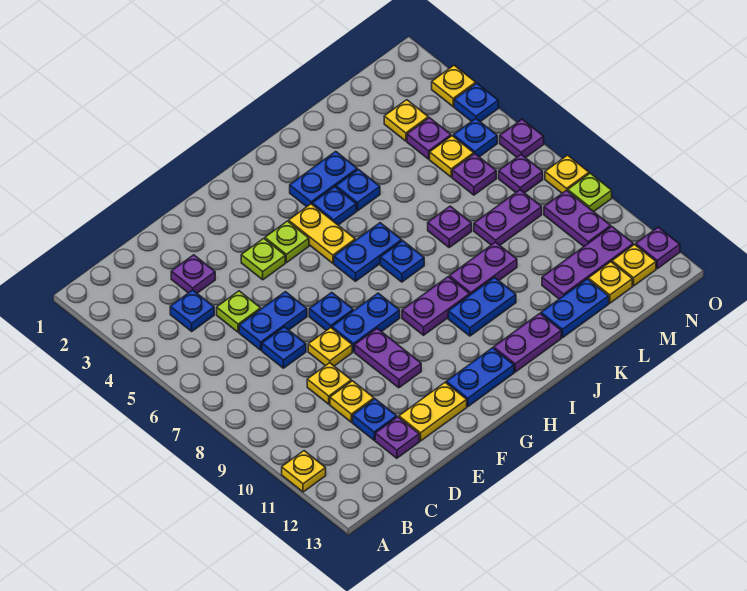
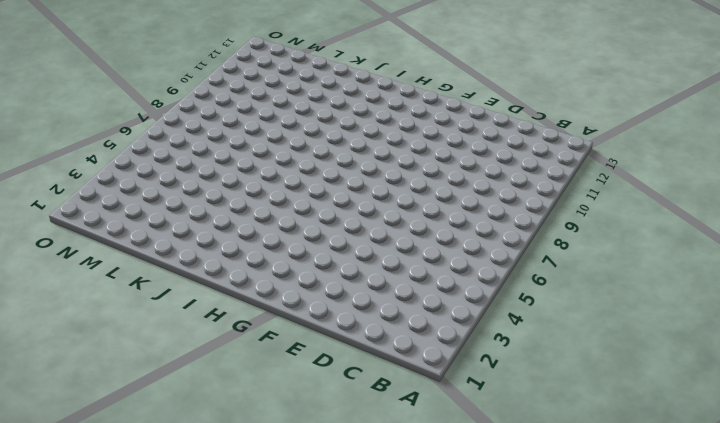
none -> yellow 1x1 plate [282,451,326,492]
none -> blue 1x1 plate [170,290,214,331]
none -> purple 1x1 plate [171,255,215,293]
none -> lime 1x1 plate [217,291,261,332]

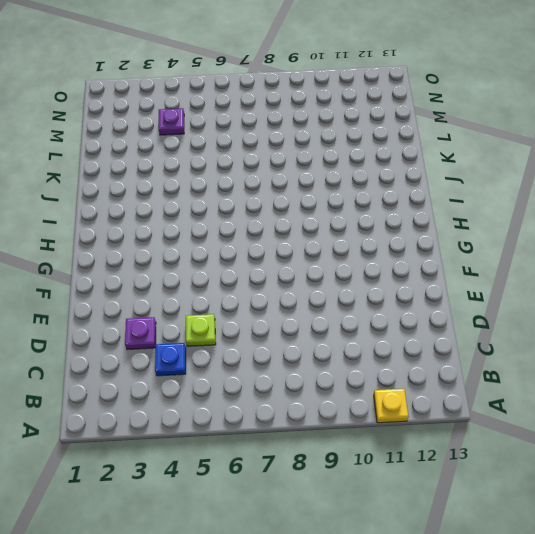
none -> blue 1x2 plate [239,292,307,350]
none -> blue 1x1 plate [262,327,306,368]
none -> yellow 1x1 plate [307,363,351,404]
none -> yellow 1x1 plate [330,381,374,422]

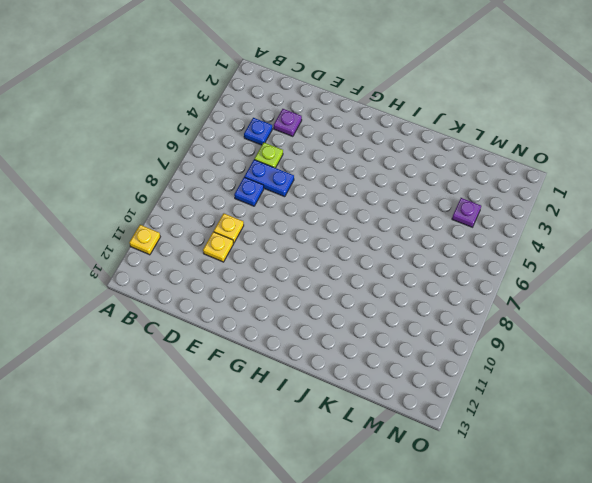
none -> blue 1x1 plate [353,399,397,440]
none -> purple 1x1 plate [375,417,419,458]
none -> yellow 1x1 plate [308,328,352,366]
none -> yellow 1x2 plate [399,383,467,441]

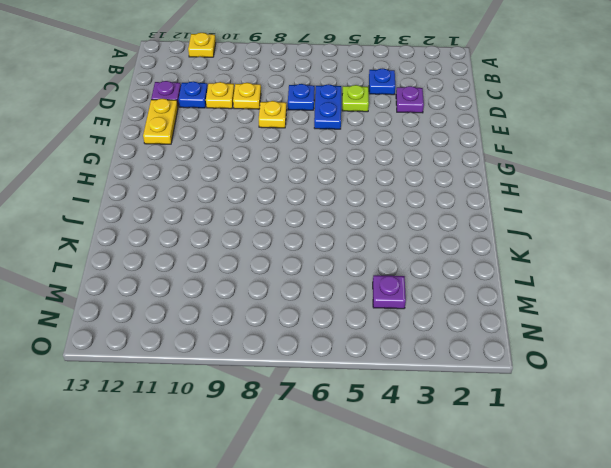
none -> lime 1x1 plate [241,238,285,280]
none -> blue 1x1 plate [309,292,353,331]
none -> blue 1x2 plate [332,293,400,352]
none -> purple 1x2 plate [355,329,421,388]

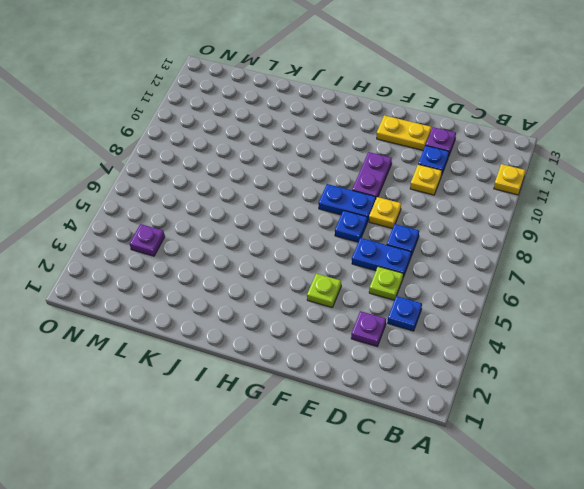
none -> yellow 1x1 plate [307,363,351,404]
none -> lime 1x1 plate [265,221,309,263]
none -> blue 1x2 plate [446,348,514,407]
none -> yellow 1x2 plate [289,204,355,263]

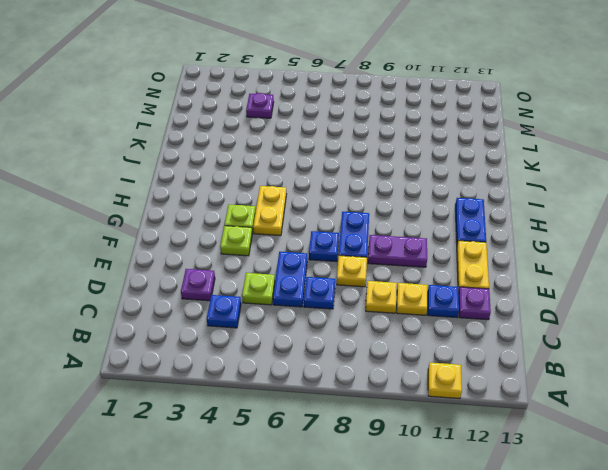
yellow 1x2 plate [253,186,287,236] -> yellow 1x2 plate turned to [289,204,355,263]
none -> blue 1x2 plate [334,223,402,281]
none -> purple 1x2 plate [402,277,470,335]
none -> blue 1x2 plate [290,151,357,207]
none -> blue 1x1 plate [312,187,356,225]

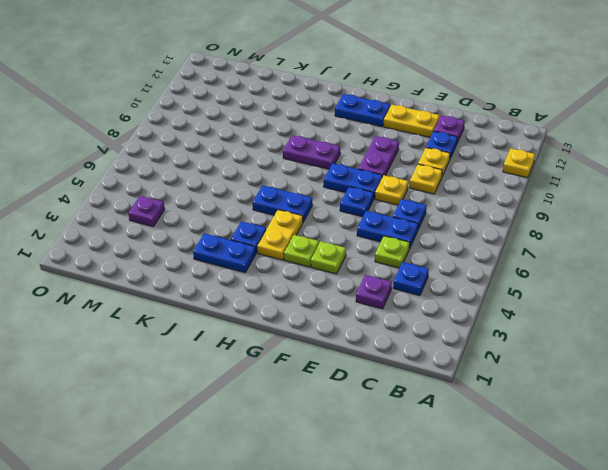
none -> blue 1x1 plate [380,241,424,282]
none -> blue 1x2 plate [448,278,516,336]
none -> purple 1x2 plate [494,314,561,372]
none -> blue 1x1 plate [336,169,380,211]

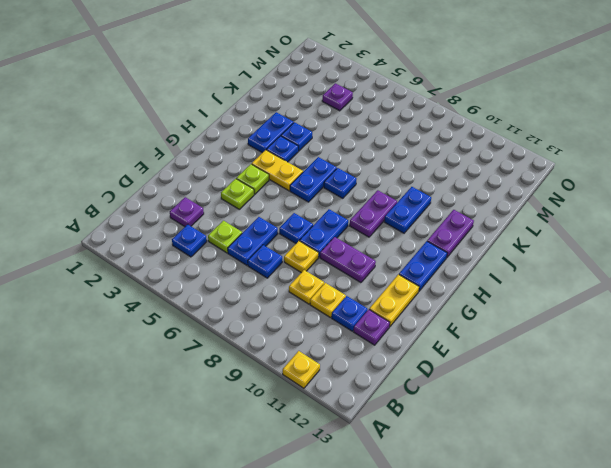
none -> purple 1x2 plate [449,242,517,295]
none -> purple 1x1 plate [428,206,472,247]
none -> blue 1x2 plate [541,279,609,338]
none -> purple 1x2 plate [474,190,542,245]

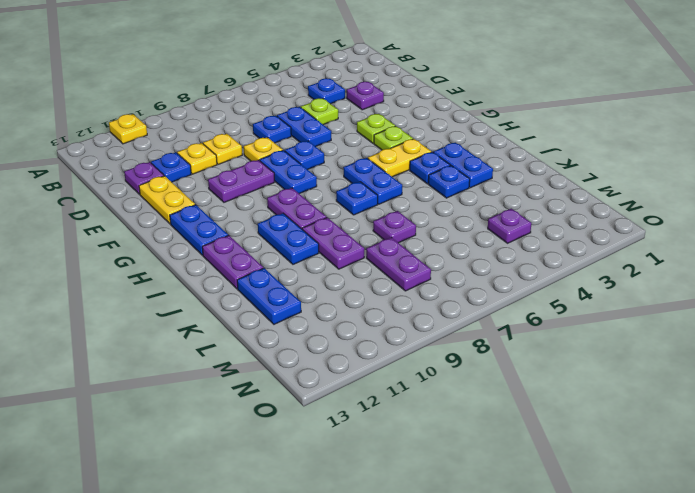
none -> purple 1x3 plate [542,227,633,299]
none -> yellow 1x1 plate [384,100,428,141]
none -> yellow 1x1 plate [430,136,474,177]
none -> purple 1x1 plate [452,154,496,195]

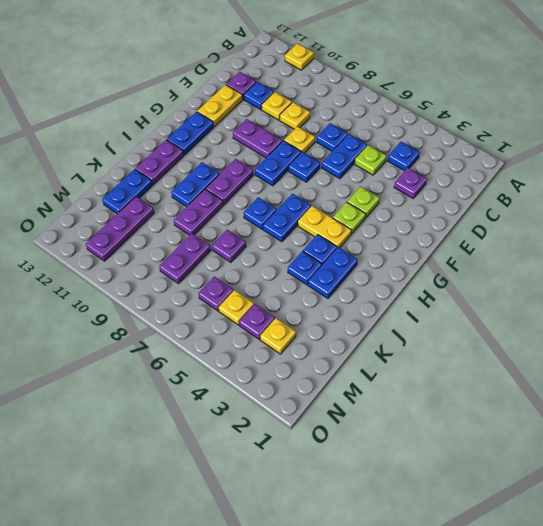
none -> yellow 1x1 plate [588,262,632,303]
none -> blue 1x1 plate [453,119,497,157]
none -> purple 1x1 plate [499,155,543,193]
none -> purple 1x2 plate [544,190,611,246]

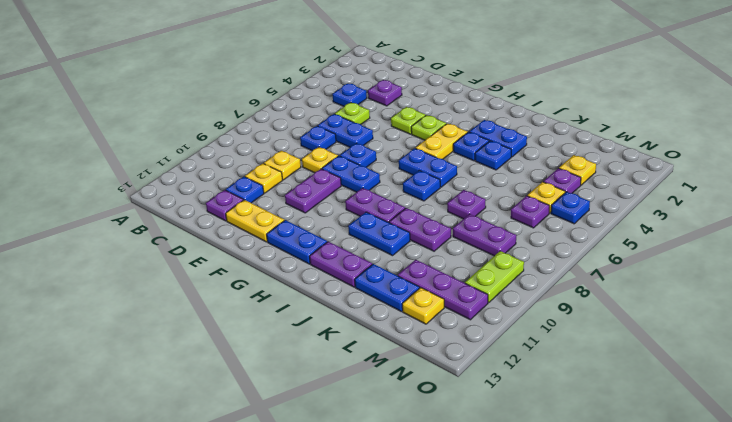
lime 1x2 plate [465,251,524,303] -> purple 1x2 plate [544,190,611,246]
none -> yellow 1x1 plate [282,451,326,492]
none -> purple 1x1 plate [499,155,543,193]
none -> yellow 1x1 plate [612,245,656,286]
none -> yellow 1x1 plate [432,65,476,107]

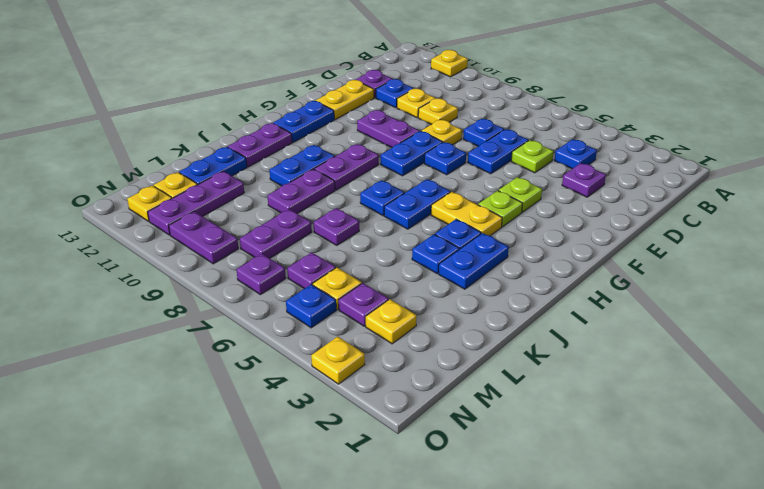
none -> blue 1x1 plate [454,83,498,122]
none -> purple 1x1 plate [500,119,544,158]
none -> yellow 1x1 plate [545,155,589,193]
none -> lime 1x1 plate [568,173,612,212]

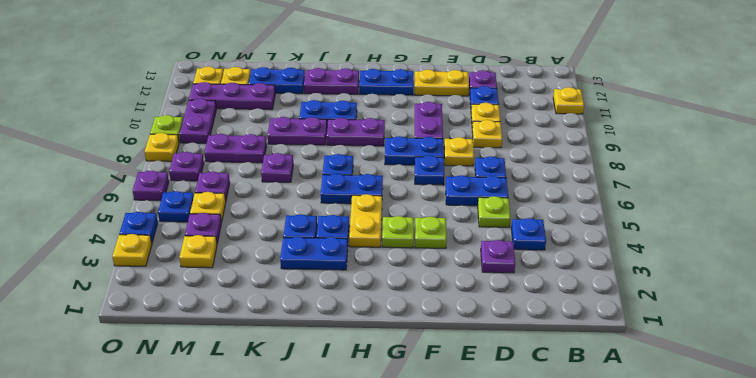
none -> purple 1x1 plate [636,227,680,269]

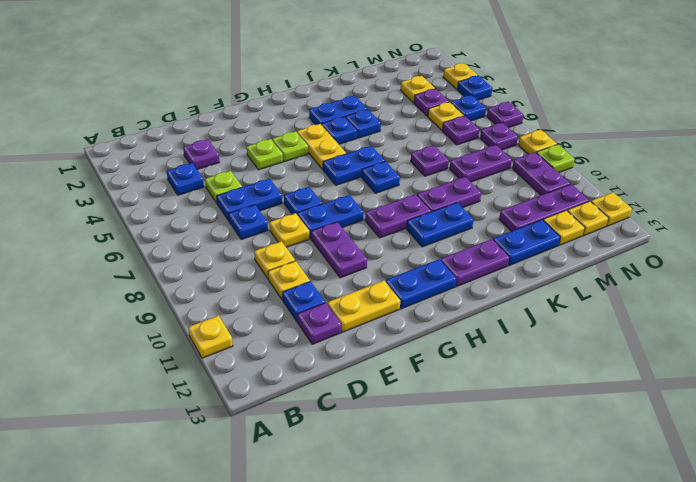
yellow 1x1 plate [591,192,632,226] -> purple 1x1 plate [636,227,680,269]

